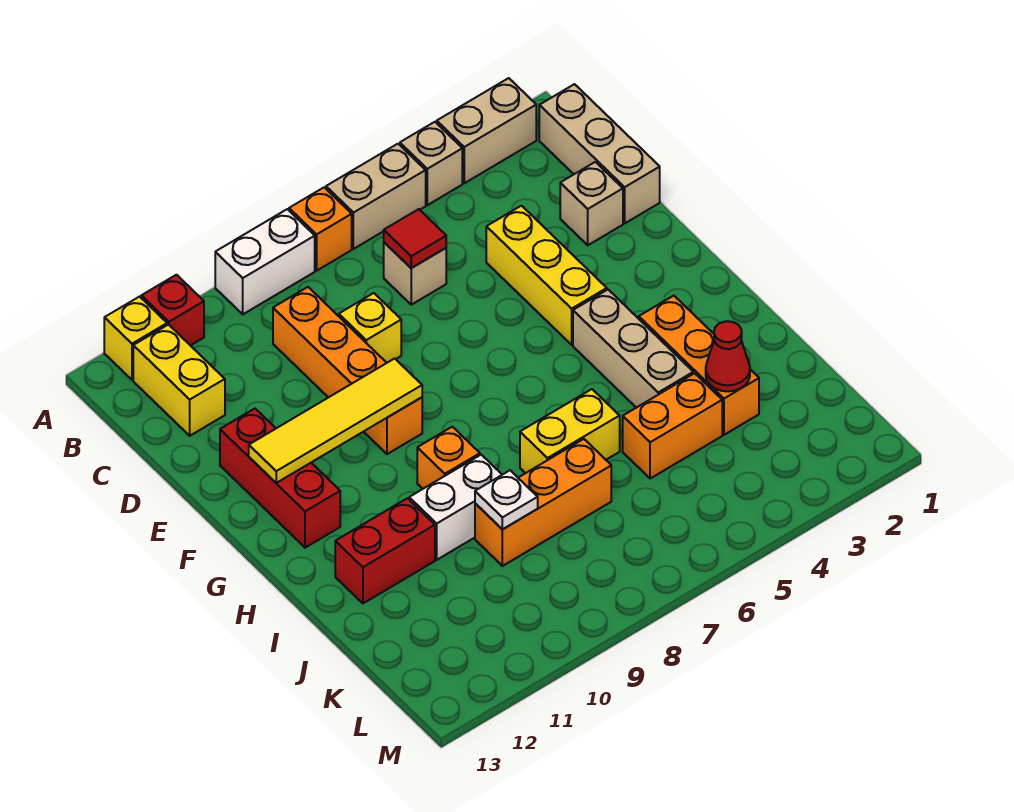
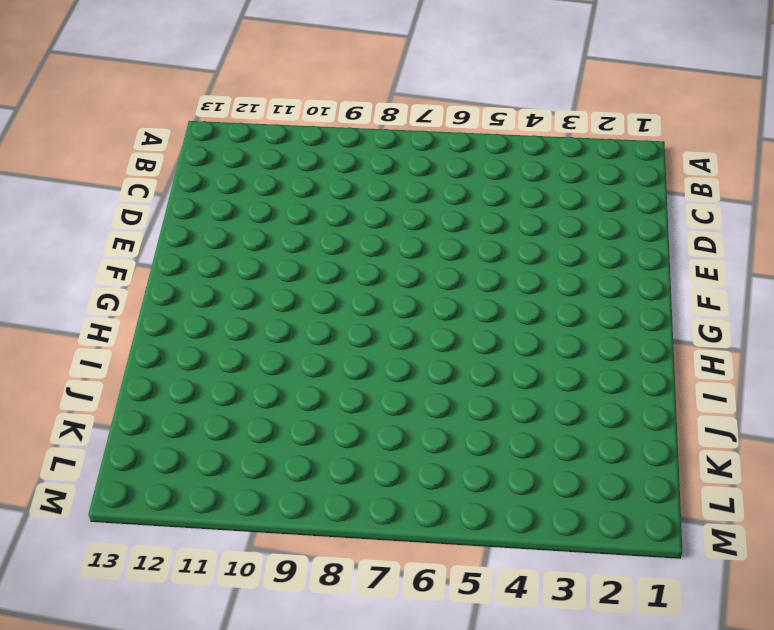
none -> tan 1x2 brick [437,78,536,183]
none -> tan 1x1 brick [400,122,462,205]
none -> tan 1x2 brick [326,144,426,249]

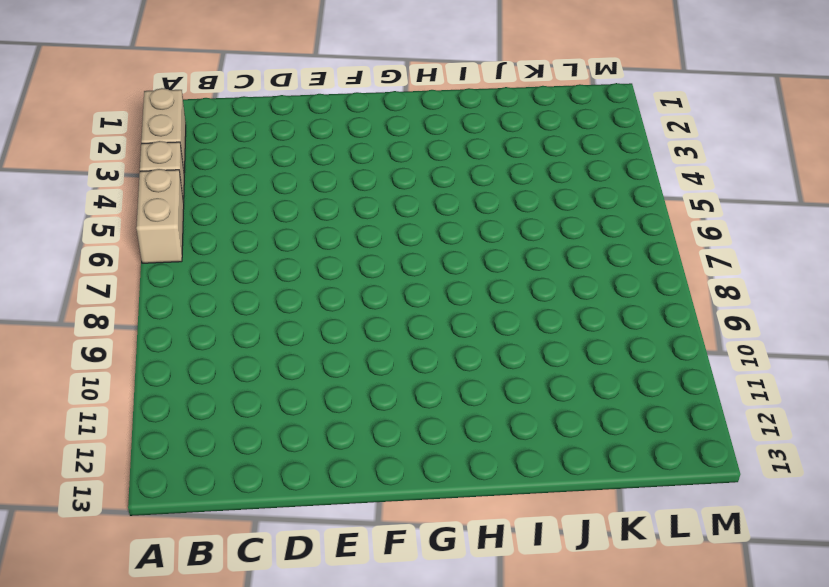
none -> orange 1x1 brick [289,187,352,271]
none -> white 1x2 brick [215,209,315,314]
none -> red 1x1 brick [141,275,204,346]

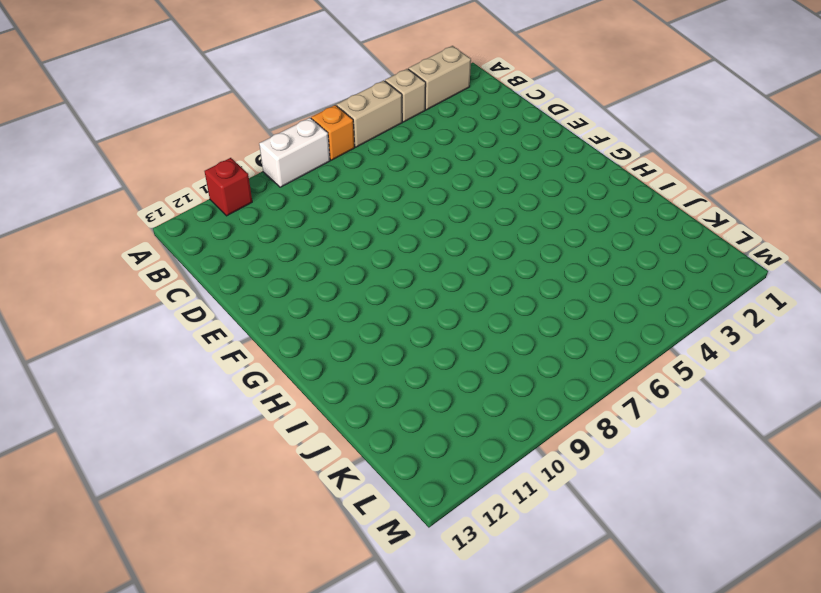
none -> yellow 1x1 brick [104,297,167,380]
none -> tan 1x3 brick [539,84,660,223]
none -> yellow 1x2 brick [133,325,225,436]

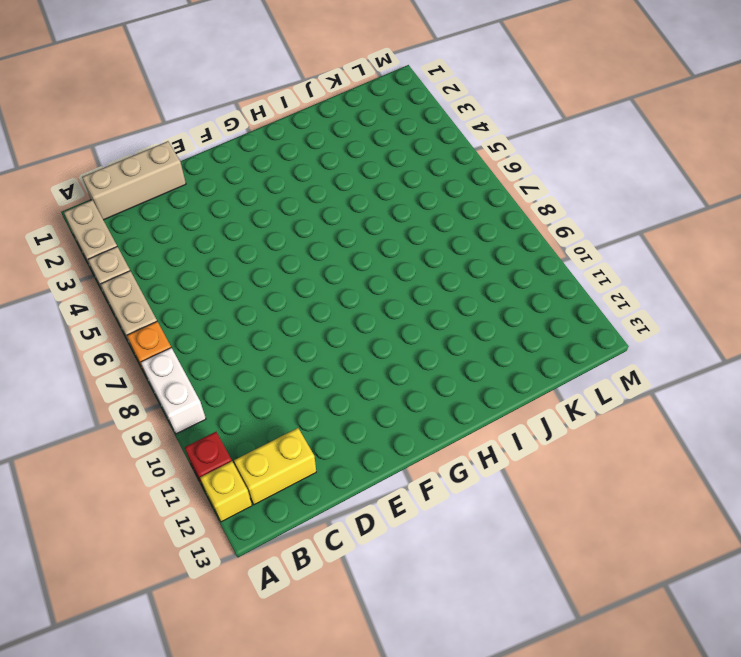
none -> tan 1x1 brick [384,242,446,305]
none -> orange 1x4 brick [273,287,422,454]
none -> tan 1x1 brick [560,162,623,245]

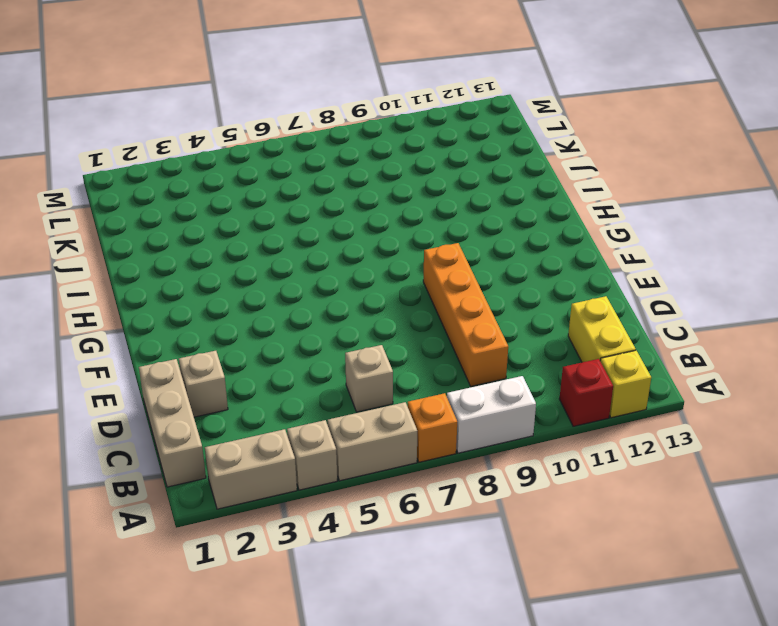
none -> yellow 1x3 brick [486,206,607,345]
none -> yellow 1x1 brick [339,293,401,363]
none -> red 1x3 brick [220,409,340,548]

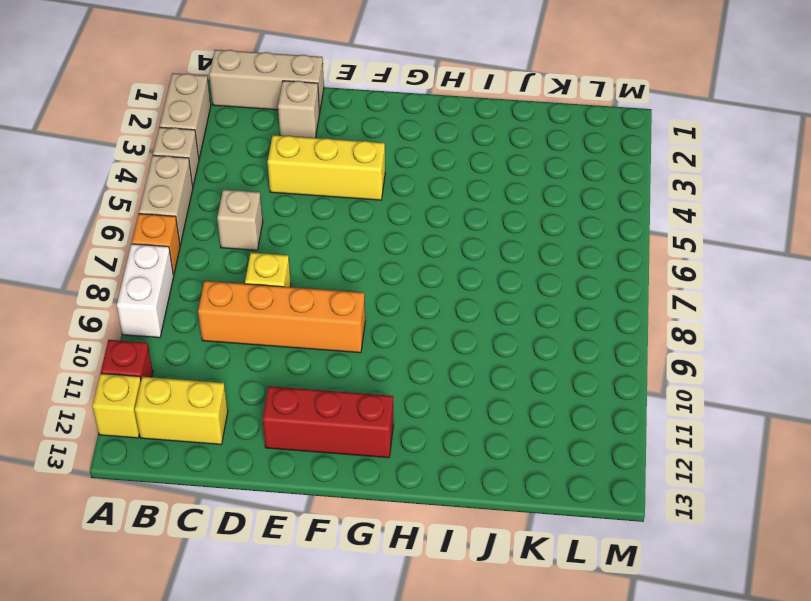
none -> tan 1x3 brick [573,290,693,408]
none -> orange 1x3 brick [639,296,759,435]
none -> orange 1x1 brick [417,427,480,489]

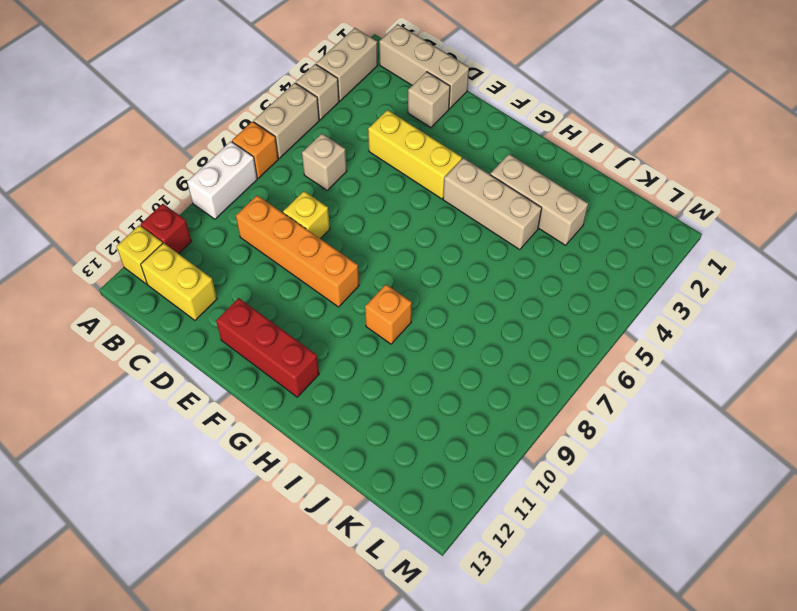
tan 1x3 brick [490,154,588,245] -> orange 1x3 brick [639,296,759,435]
none -> yellow 1x2 brick [520,389,620,473]
none -> white 1x2 brick [409,455,502,560]
none -> red 1x2 brick [335,498,435,603]

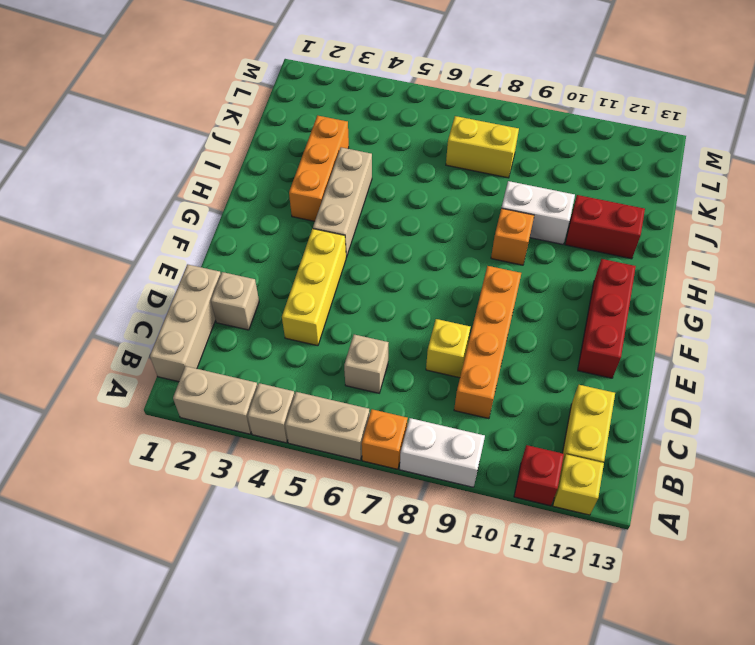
yellow 1x2 brick [446,116,519,178] -> yellow 1x2 brick moved to [520,389,620,473]
none -> orange 1x2 brick [623,373,722,479]
none -> orange 1x3 brick [475,439,611,566]
none -> red 1x1 tile [384,209,446,268]

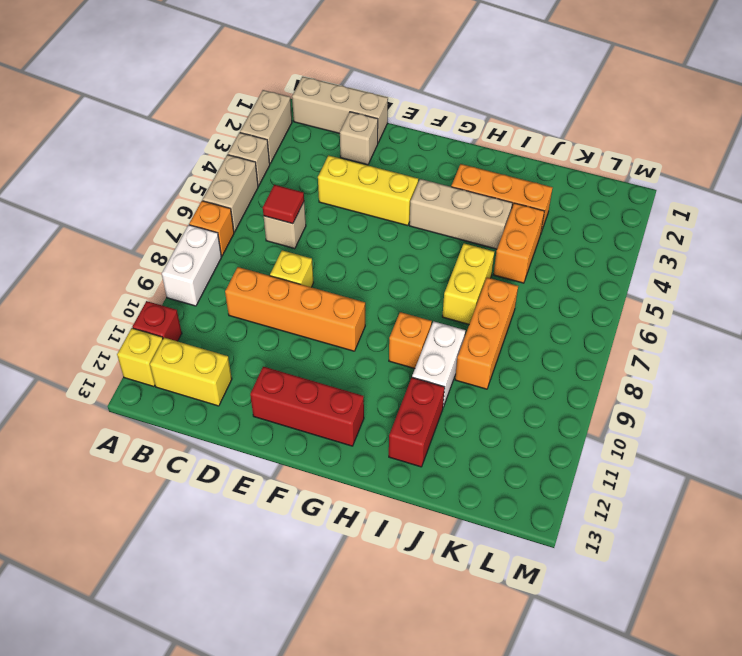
none -> yellow 1x4 tile [249,358,422,483]
none -> red 1x1 cone [706,321,750,391]
none -> white 1x1 plate [475,470,538,529]

